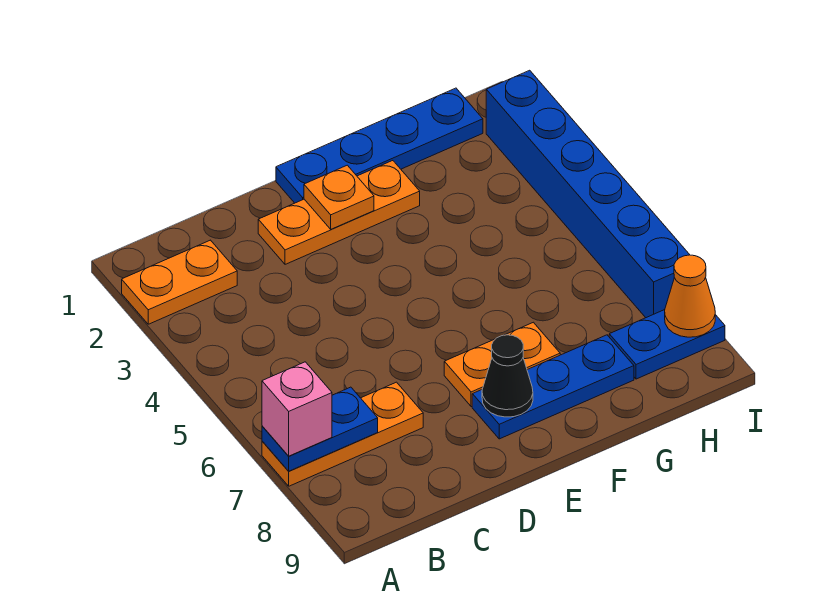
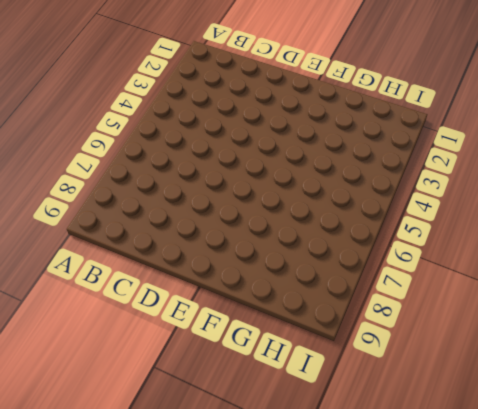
none -> orange 1x2 plate [122,240,237,324]
none -> orange 1x3 plate [262,382,423,486]
none -> orange 1x3 plate [258,161,420,264]

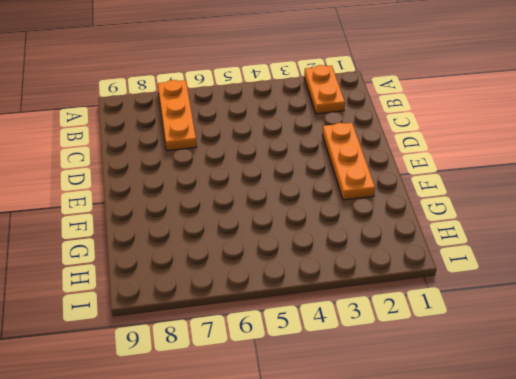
none -> blue 1x4 plate [276,88,483,203]
none -> orange 1x2 plate [444,322,560,407]
none -> blue 1x3 plate [472,335,634,439]

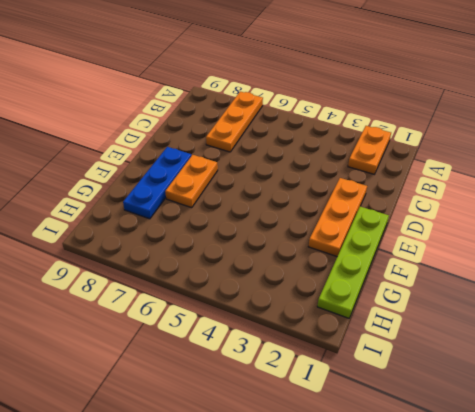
lime 1x4 plate [317,207,389,318] -> blue 1x4 plate [276,88,483,203]
none -> blue 1x2 plate [609,310,725,379]
none -> blue 1x6 brick [486,70,690,318]
none -> blue 1x2 plate [262,387,378,471]

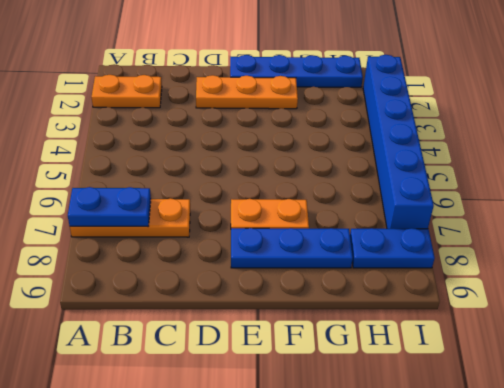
none -> orange 1x1 plate [304,165,374,229]
none -> black 1x1 cone [482,335,533,417]
none -> orange 1x1 cone [665,255,715,337]

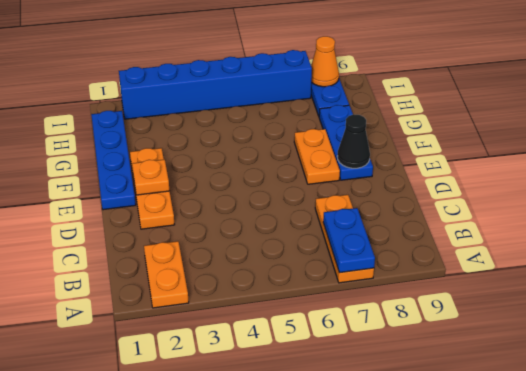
none -> pink 1x1 brick [262,362,332,456]

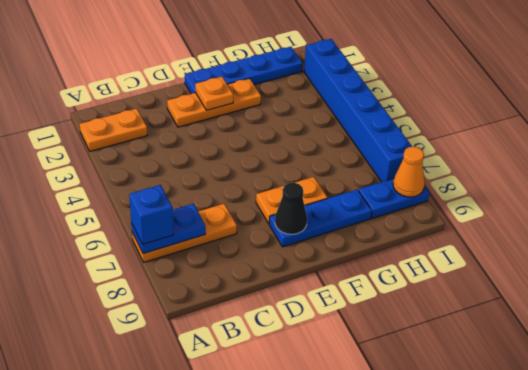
blue 1x1 brick [129,185,173,245] -> pink 1x1 brick [262,362,332,456]

